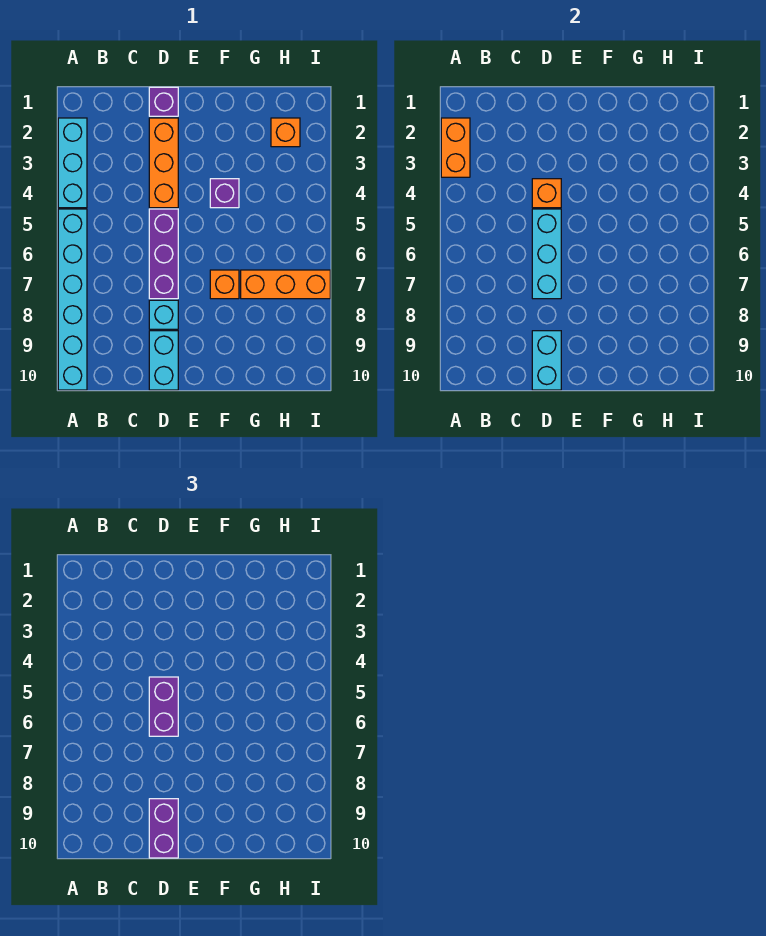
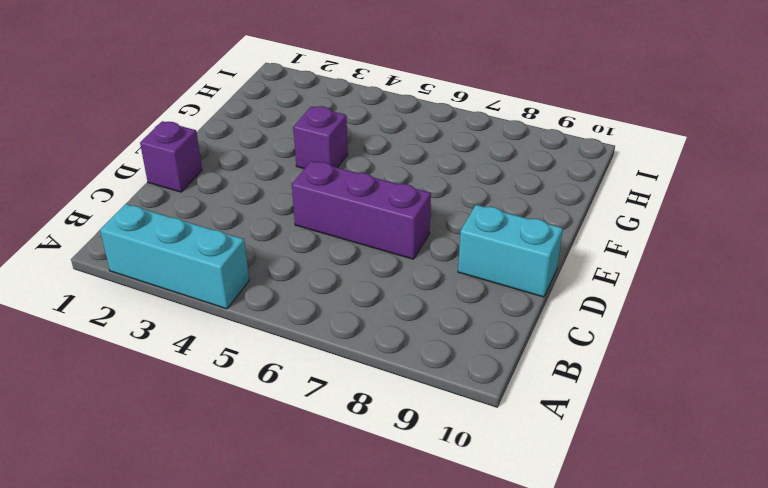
none -> cyan 1x6 brick [58,209,87,390]
none -> orange 1x3 brick [149,118,178,208]
none -> cyan 1x1 brick [149,300,178,329]

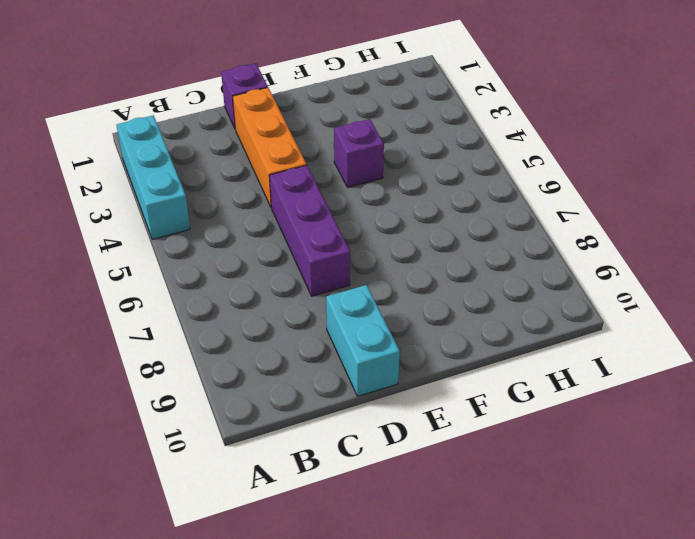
none -> cyan 1x6 brick [58,209,87,390]
none -> cyan 1x1 brick [149,300,178,329]
none -> orange 1x1 brick [210,270,239,299]

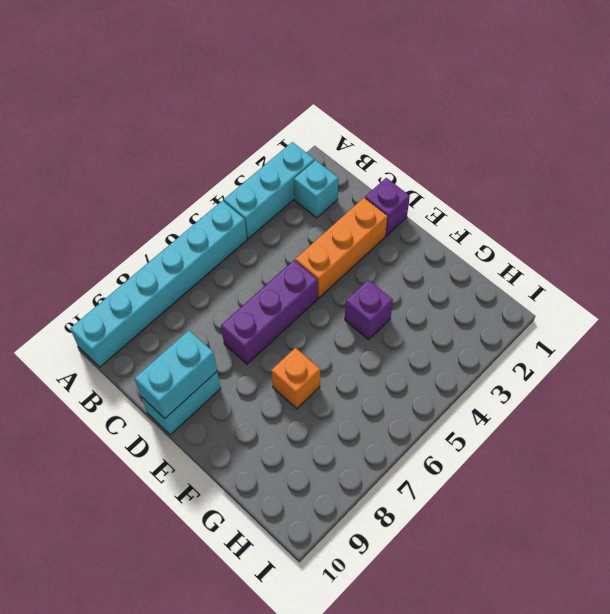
cyan 1x1 brick [294,160,338,218] -> cyan 1x1 brick moved to [149,300,178,329]
none -> orange 1x3 brick [241,270,330,299]
none -> orange 1x1 brick [271,118,300,147]
none -> orange 1x2 brick [441,118,470,177]

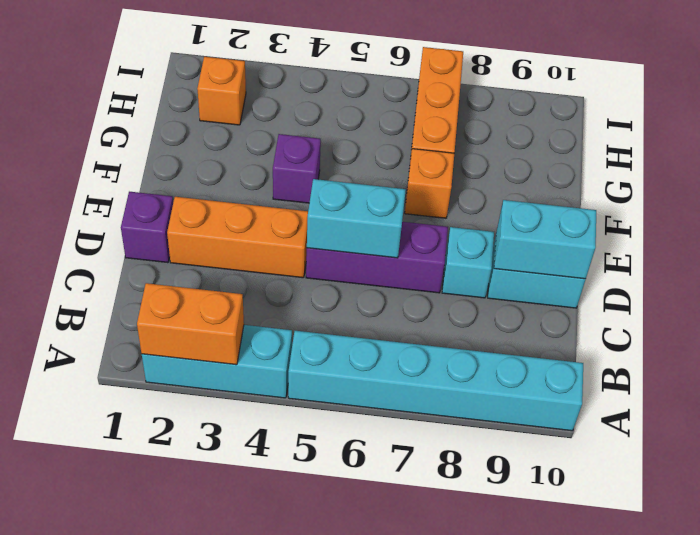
cyan 1x2 brick [307,179,406,258] -> cyan 1x3 brick [532,209,561,299]
none -> orange 1x1 brick [532,179,561,208]
none -> purple 1x2 brick [149,677,178,736]
none -> purple 1x2 brick [149,799,178,858]

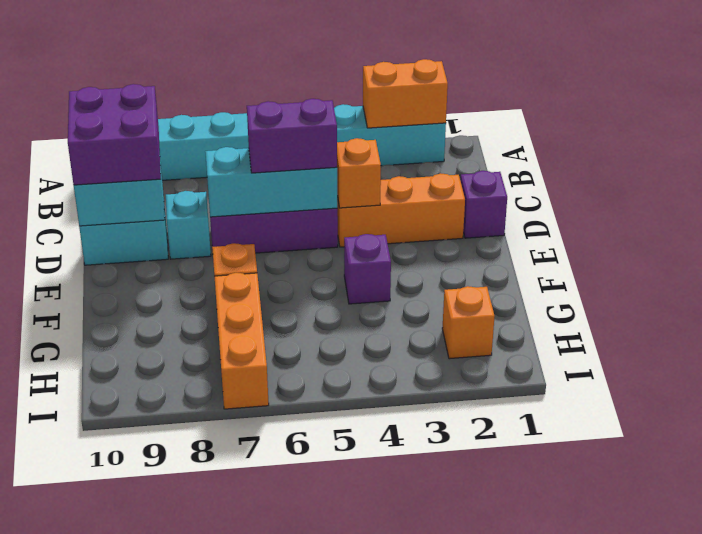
purple 2x2 brick [68,84,161,185] -> purple 1x2 brick [149,799,178,858]

